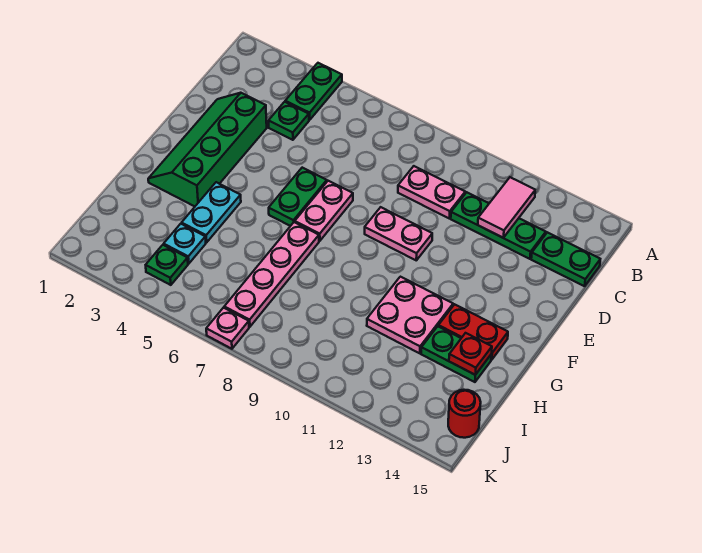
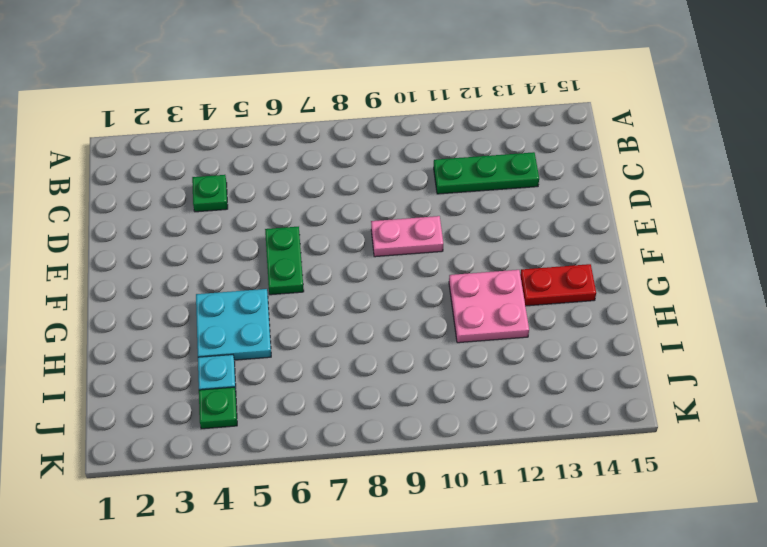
cyan 2x2 plate [196,289,271,360] -> cyan 1x2 plate [182,182,241,242]
none -> green 1x2 plate [285,63,342,120]
none -> pink 1x2 plate [398,166,465,218]
none -> green 1x2 plate [531,232,600,286]

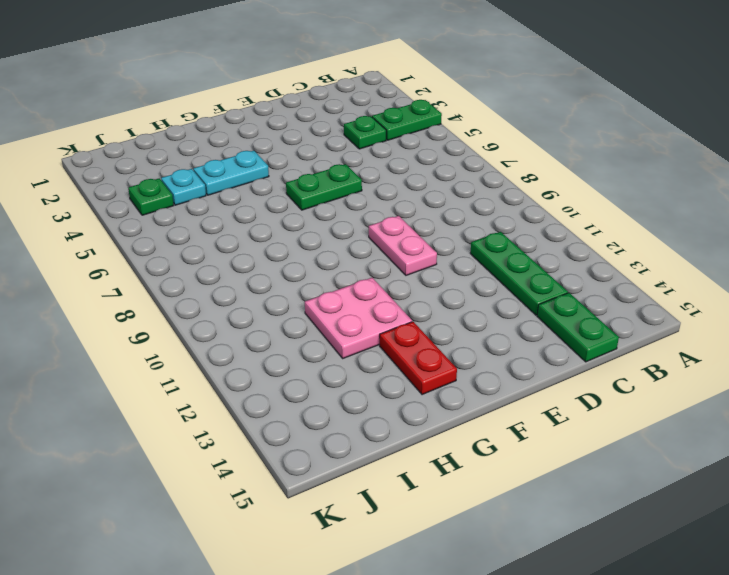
none -> pink 1x2 plate [398,166,465,218]
none -> green 2x4 slope [148,93,267,206]
none -> pink 1x2 plate [295,181,353,241]

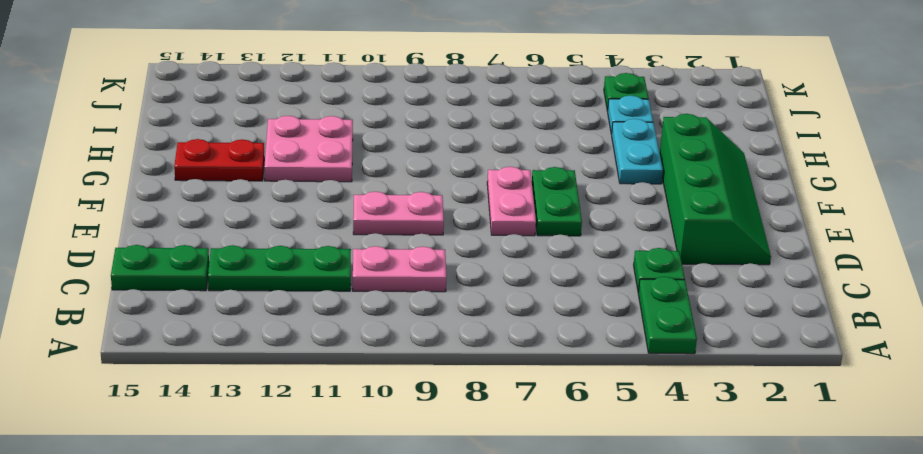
none -> pink 1x4 plate [224,222,319,327]
none -> green 1x2 plate [421,326,491,382]
none -> red 1x1 round brick [448,390,481,438]

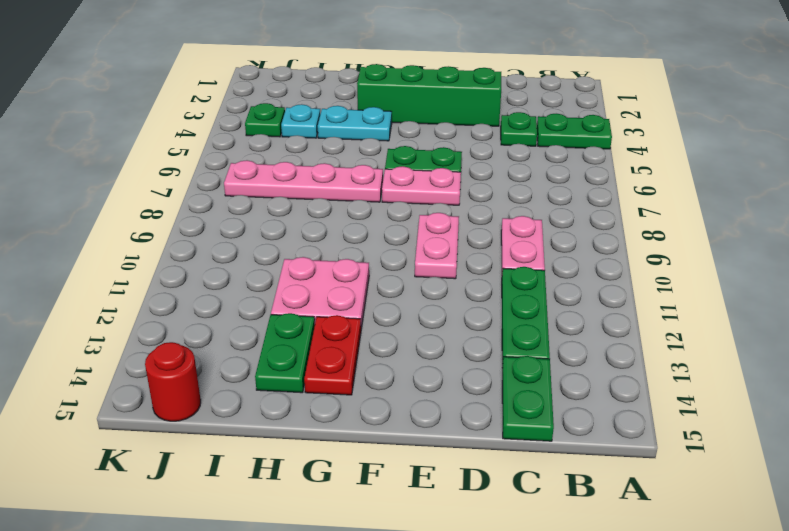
none -> pink 1x1 plate [206,308,249,349]
none -> pink 1x2 tile [478,177,535,238]
none -> red 1x1 plate [449,333,492,375]

